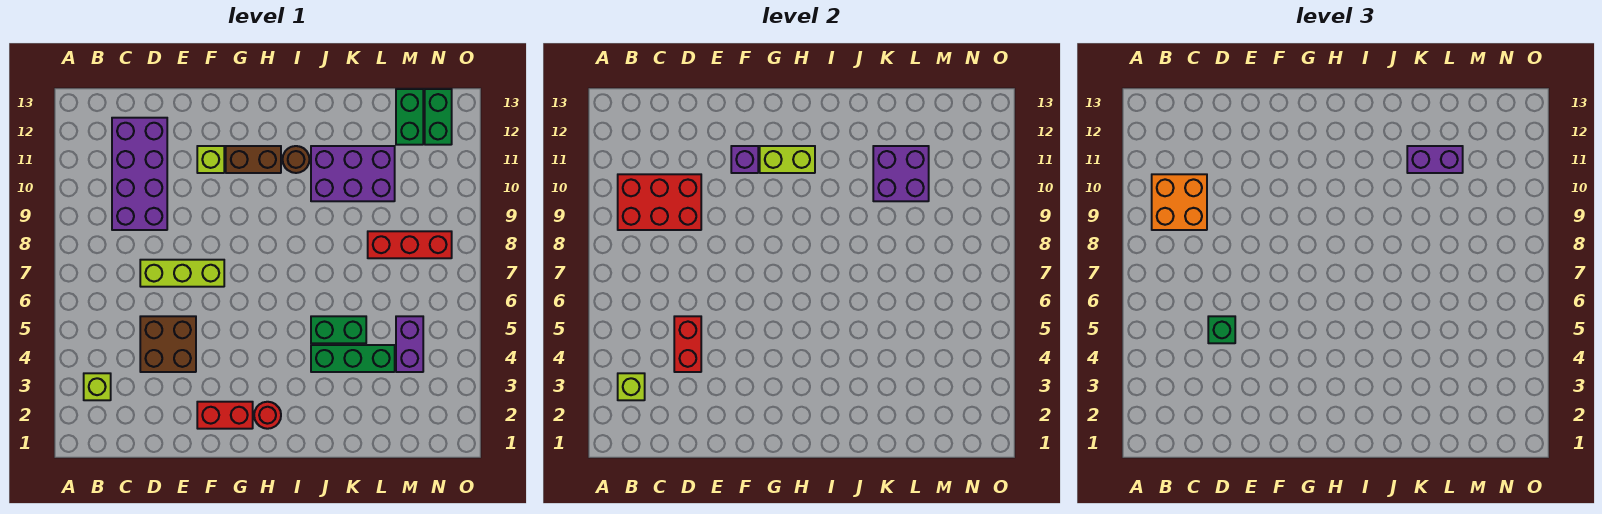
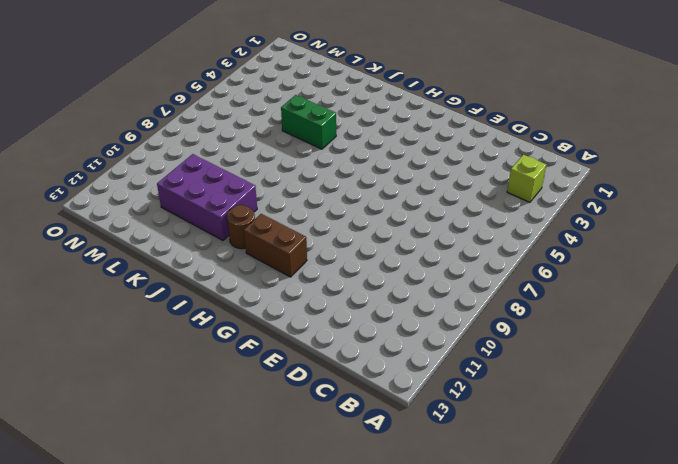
none -> purple 2x4 brick [112,118,167,230]
none -> brown 2x2 brick [140,316,196,372]
none -> lime 1x3 brick [140,260,224,287]

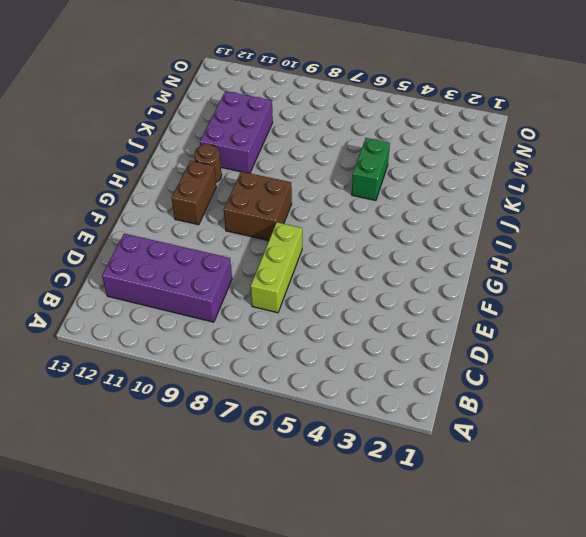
brown 2x2 brick [224,172,292,241] -> brown 2x2 brick moved to [140,316,196,372]
none -> lime 1x1 brick [84,373,111,400]
none -> red 1x2 brick [197,402,253,429]
none -> lime 1x1 brick [197,146,224,173]

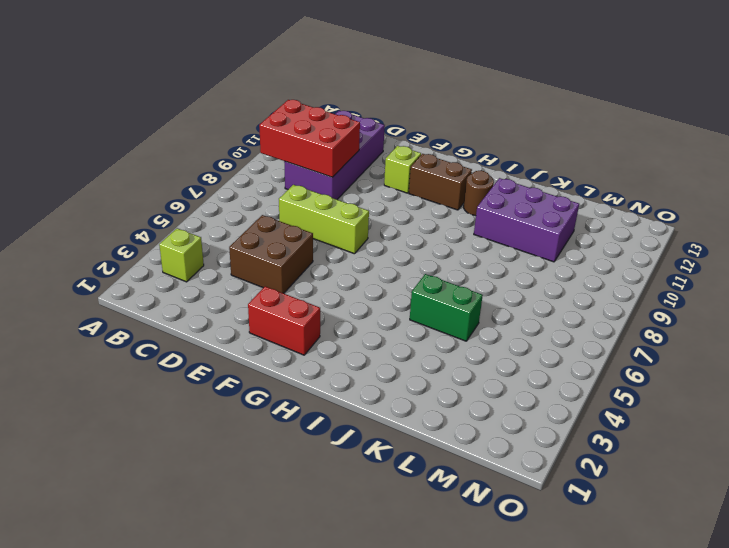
none -> red 1x1 round brick [254,402,281,429]
none -> green 1x3 brick [311,345,395,372]
none -> red 1x3 brick [368,231,452,258]

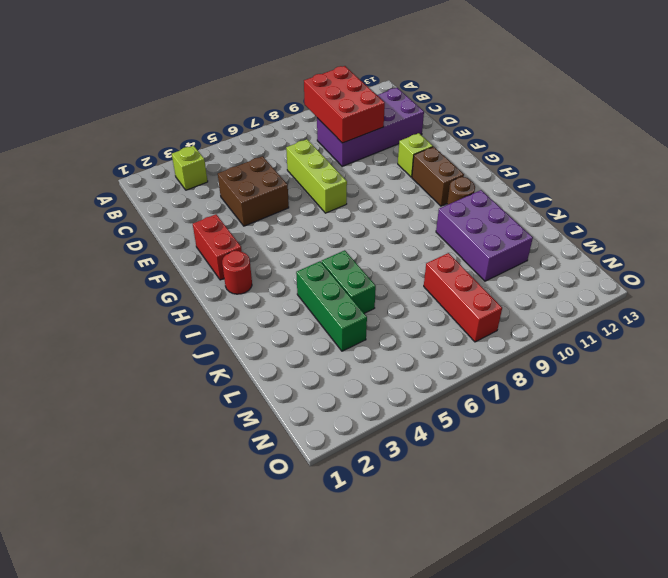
none -> purple 1x2 brick [396,316,423,372]
none -> green 1x2 brick [396,89,423,145]
none -> green 1x2 brick [425,89,452,145]

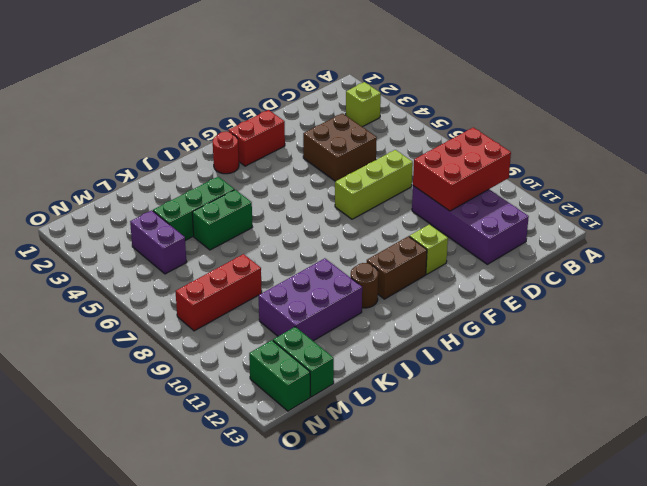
none -> lime 1x1 brick [618,373,645,400]
none -> red 1x2 brick [674,316,701,372]
none -> purple 1x1 brick [731,146,758,173]

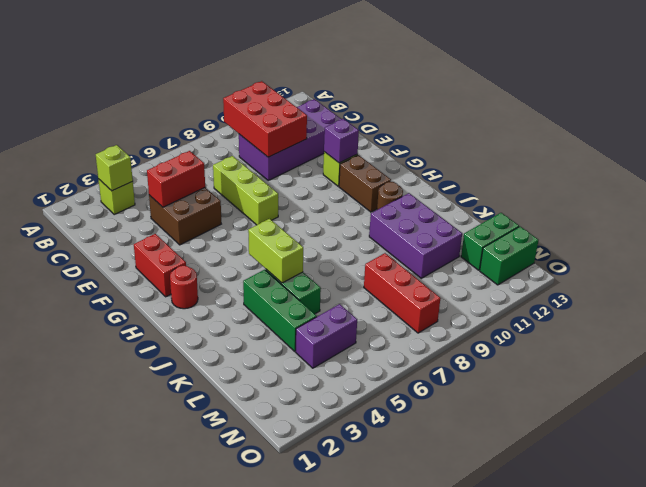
lime 1x2 brick [248,219,303,283] -> lime 1x2 brick moved to [760,146,815,173]
none -> purple 2x2 brick [873,146,929,201]
none -> orange 2x2 brick [1152,174,1207,230]
none -> green 1x1 brick [1208,316,1235,343]

